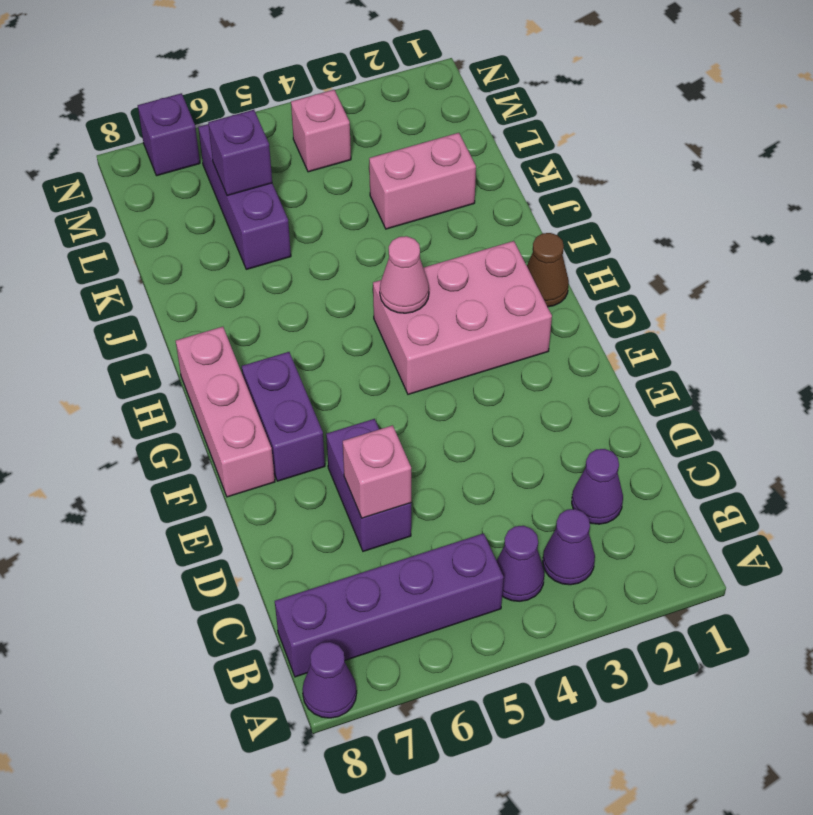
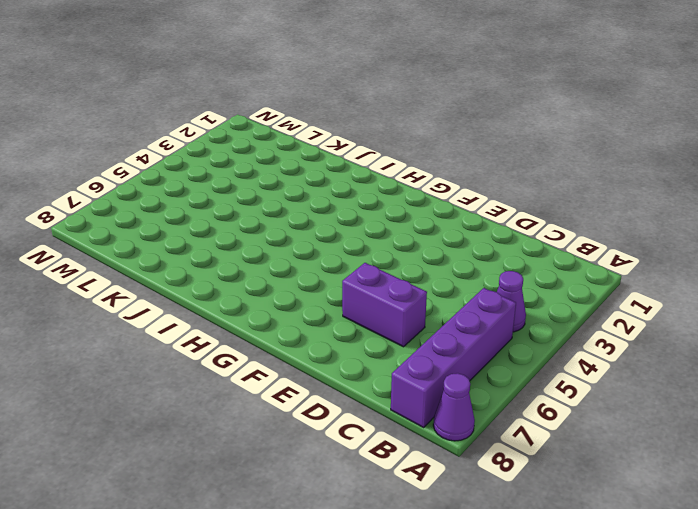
none -> purple 1x1 cone [543,509,595,585]
none -> purple 1x1 cone [572,449,623,524]
none -> purple 1x2 brick [242,352,325,481]

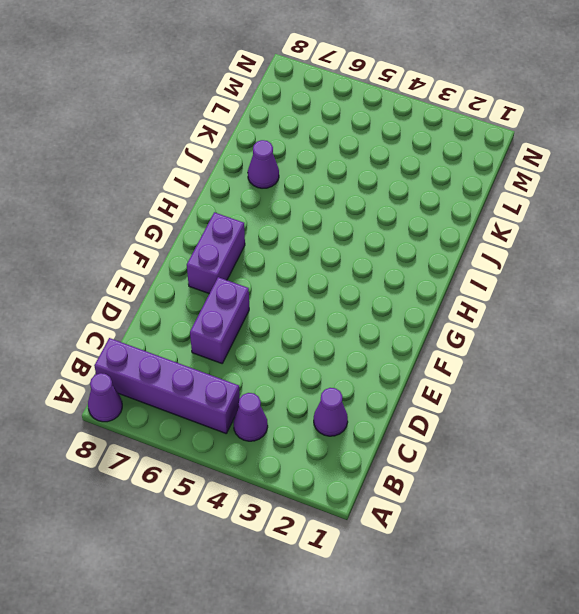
purple 1x1 cone [248,140,279,188] -> purple 1x1 cone moved to [543,509,595,585]
none -> pink 1x3 brick [176,327,275,497]
none -> pink 2x3 brick [373,241,552,394]
none -> brown 1x1 cone [527,233,569,307]

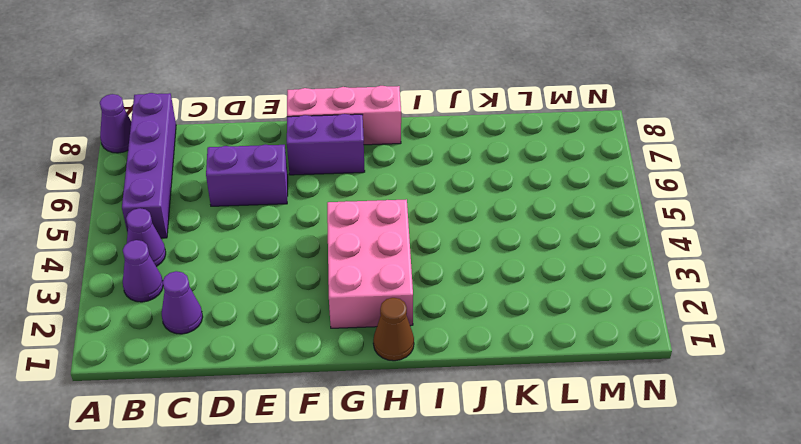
none -> pink 1x2 brick [369,133,476,229]
none -> purple 1x3 brick [198,124,291,269]
none -> pink 1x1 brick [291,90,351,172]

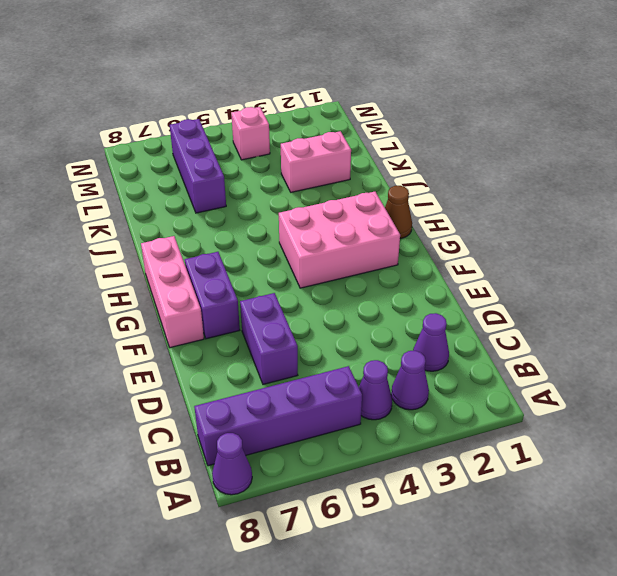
none -> purple 1x1 brick [138,93,200,176]
none -> pink 1x1 brick [343,425,411,518]
none -> pink 1x1 cone [380,236,429,313]

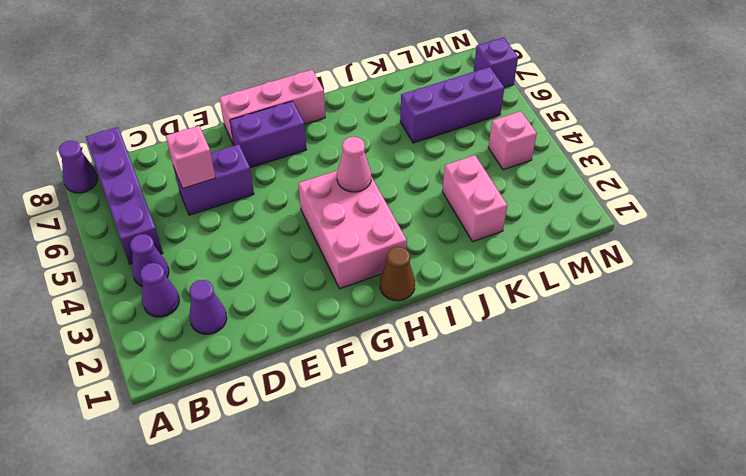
none -> purple 1x1 brick [208,110,272,196]

